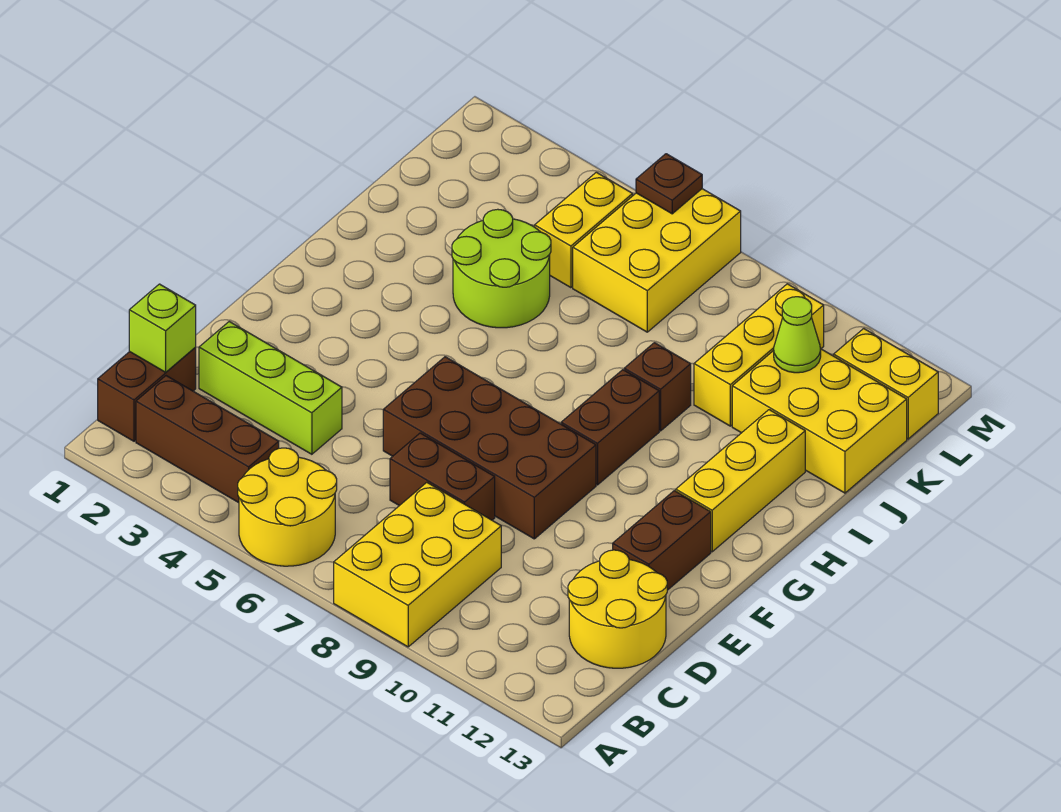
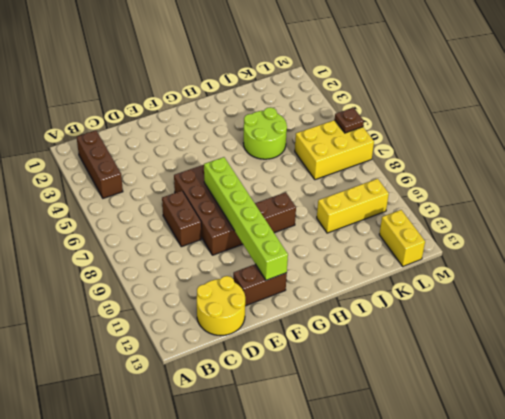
lime 1x6 brick [204,157,288,280] -> none
none -> yellow 2x2 round brick [238,448,337,566]
none -> yellow 2x3 brick [334,482,501,647]
none -> brown 1x2 brick [98,347,196,441]

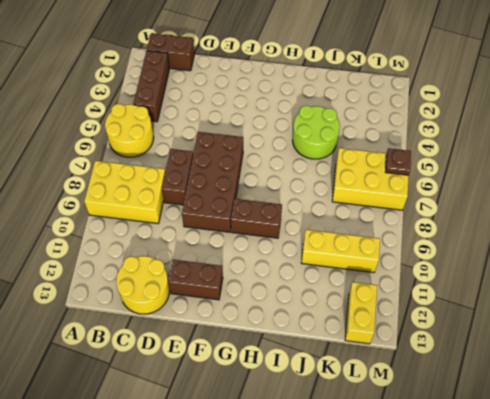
none -> lime 1x3 brick [199,322,342,454]
none -> yellow 1x3 brick [676,410,805,552]
none -> brown 1x1 brick [624,343,691,431]

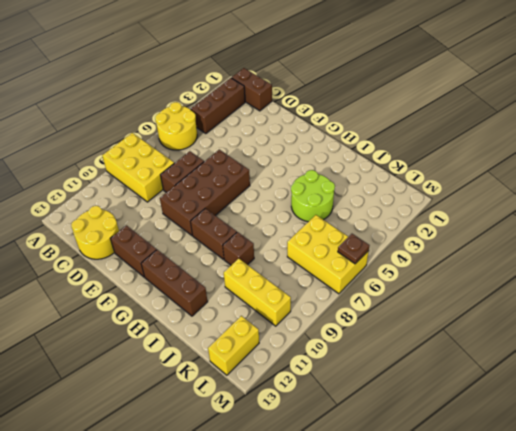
brown 1x3 brick [141,250,208,316] -> yellow 1x3 brick [676,410,805,552]
none -> lime 1x3 brick [199,322,342,454]
none -> yellow 2x3 brick [732,349,907,493]
none -> yellow 1x2 brick [535,172,633,288]

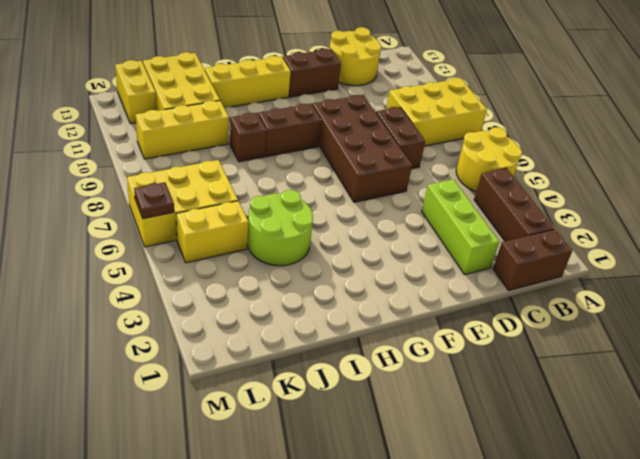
none -> lime 1x1 brick [129,284,196,372]
none -> lime 1x1 cone [774,297,821,373]

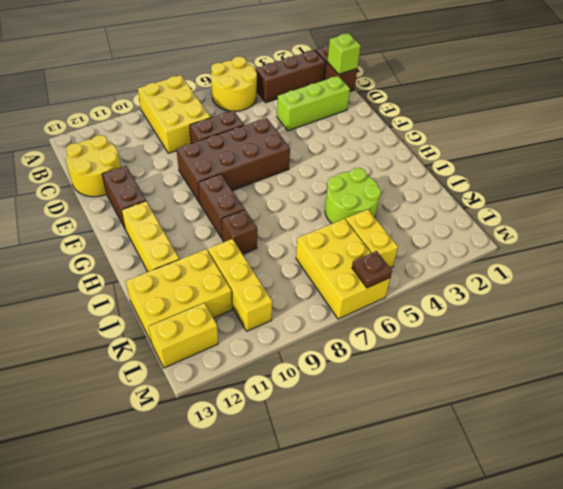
none -> lime 1x1 cone [774,297,821,373]

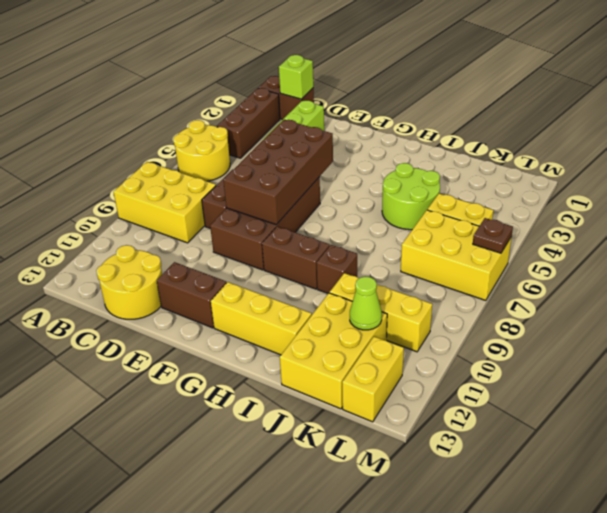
brown 2x4 brick [223,120,333,225] -> none

